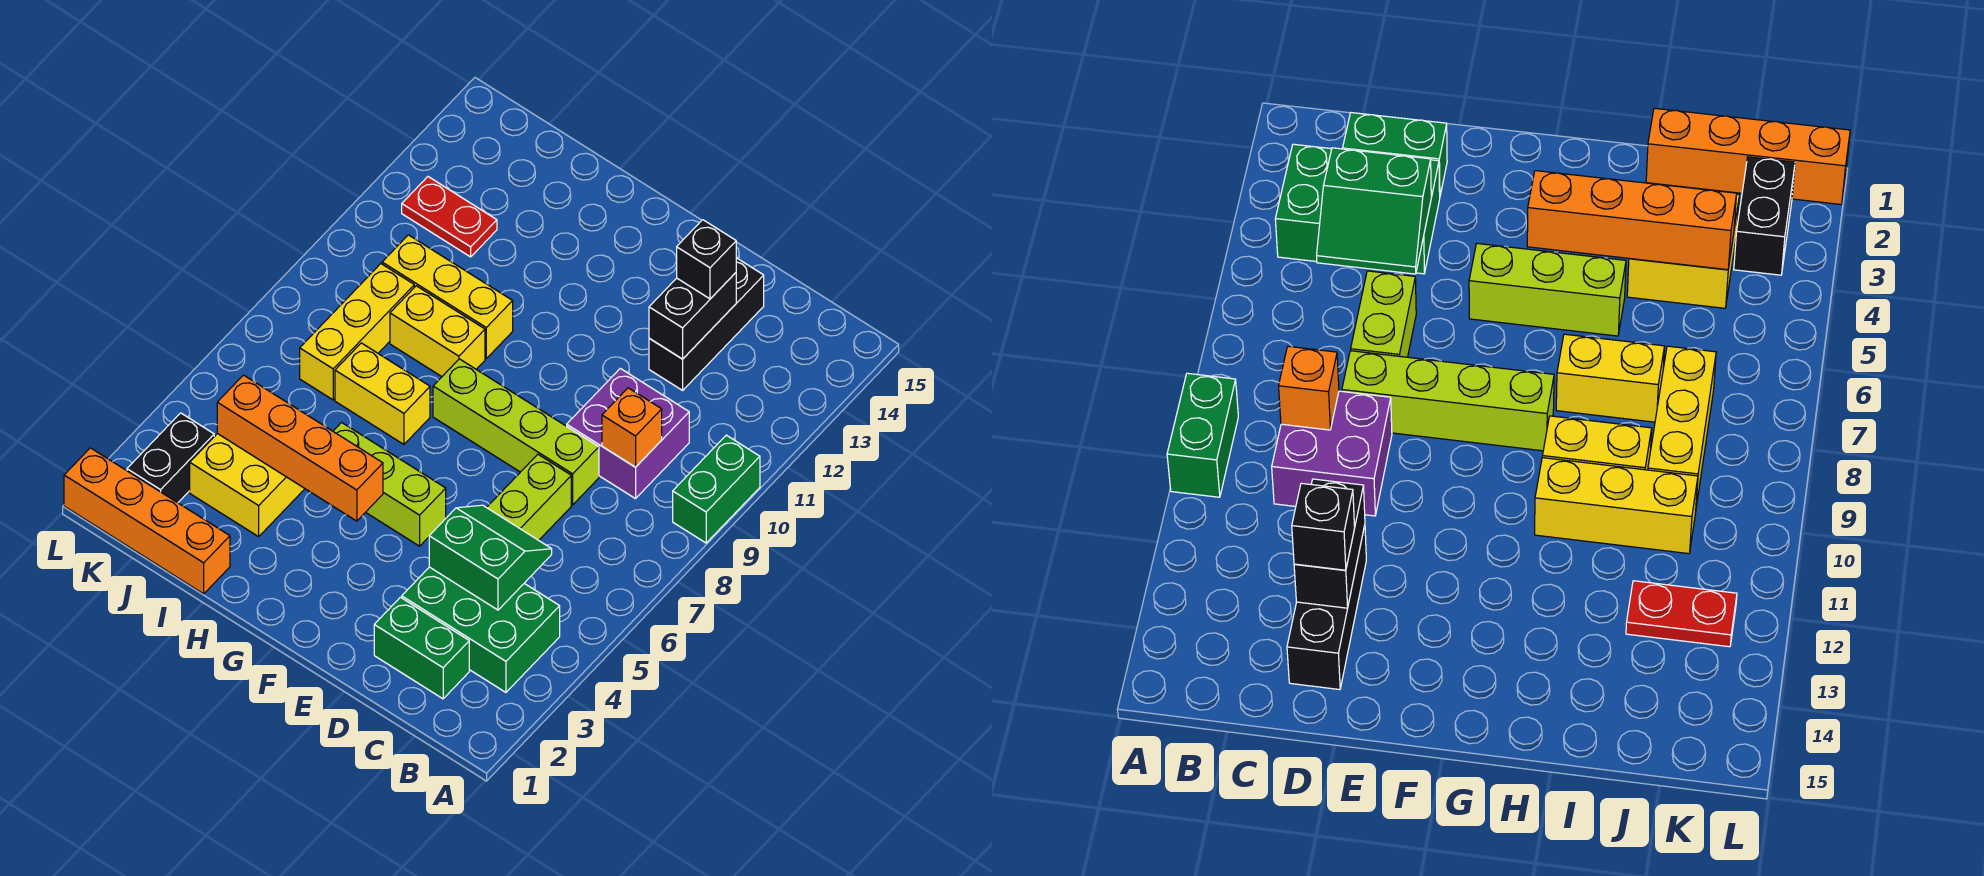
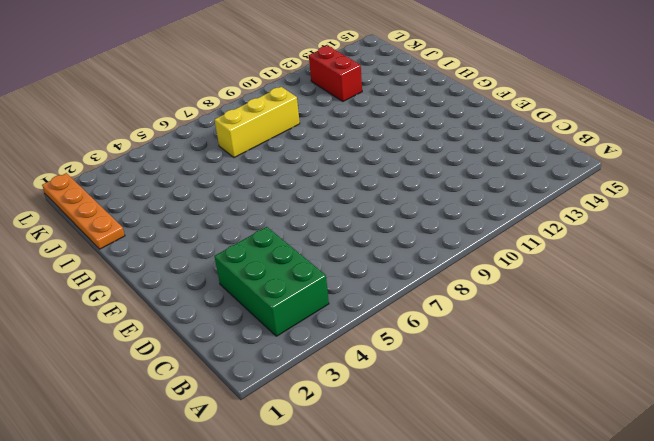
orange 1x4 plate [42,173,125,249] -> orange 1x4 brick [64,448,230,594]
red 1x2 brick [309,46,362,101] -> red 1x2 plate [402,177,497,257]
none -> green 1x2 brick [673,435,760,543]
none -> green 1x2 brick [374,597,469,699]
none -> purple 2x2 brick [567,368,689,499]

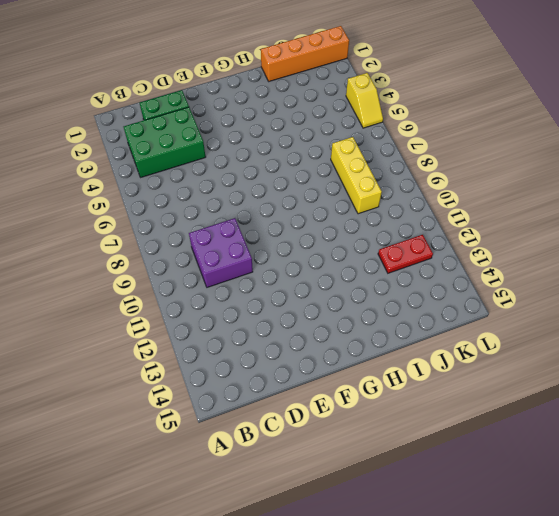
yellow 1x2 slope [346,73,383,128] -> none
none -> green 1x2 brick [673,435,760,543]
none -> lime 1x2 brick [487,454,571,540]
none -> lime 1x4 brick [433,359,599,505]

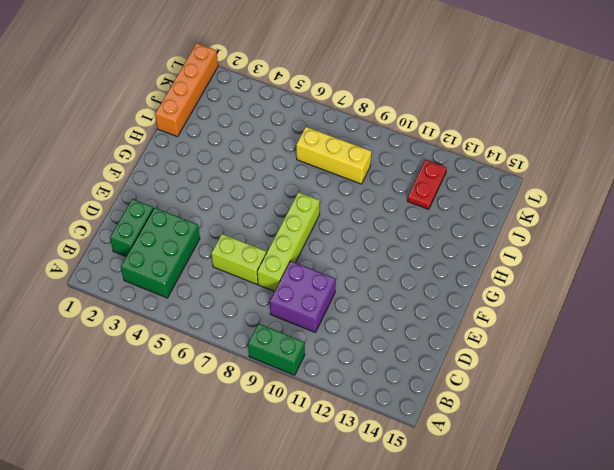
none -> black 1x3 brick [649,258,764,390]
none -> lime 1x3 brick [333,423,446,546]
none -> yellow 1x2 brick [335,343,430,444]

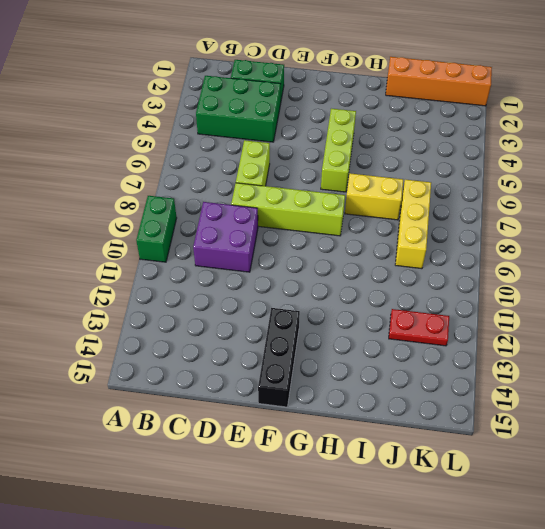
black 1x3 brick [258,308,300,407] -> black 1x3 brick moved to [649,258,764,390]
lime 1x3 brick [321,109,356,192] -> lime 1x3 brick turned to [333,423,446,546]
none -> yellow 1x2 brick [390,286,485,377]
none -> yellow 1x3 brick [382,235,513,358]
none -> yellow 2x2 brick [190,434,305,537]

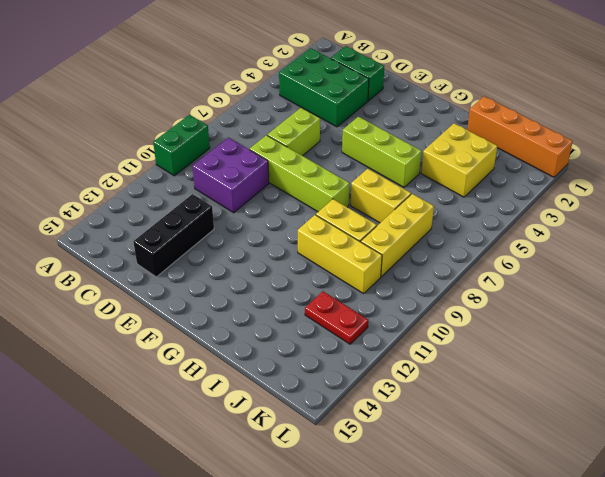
none -> black 1x2 brick [127,413,214,503]
none -> green 2x2 slope [429,505,552,610]
none -> orange 1x1 brick [602,388,662,467]

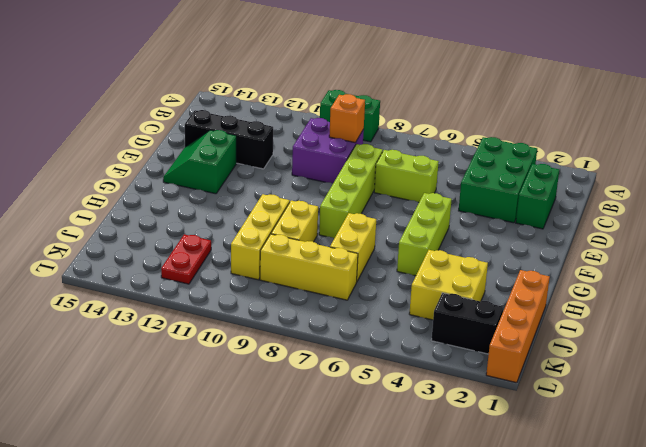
green 2x2 slope [163,130,236,194] -> green 2x2 slope moved to [429,505,552,610]
none -> black 1x2 brick [649,273,736,359]
none -> orange 1x4 brick [217,375,383,521]
none -> black 1x1 brick [677,220,736,299]

